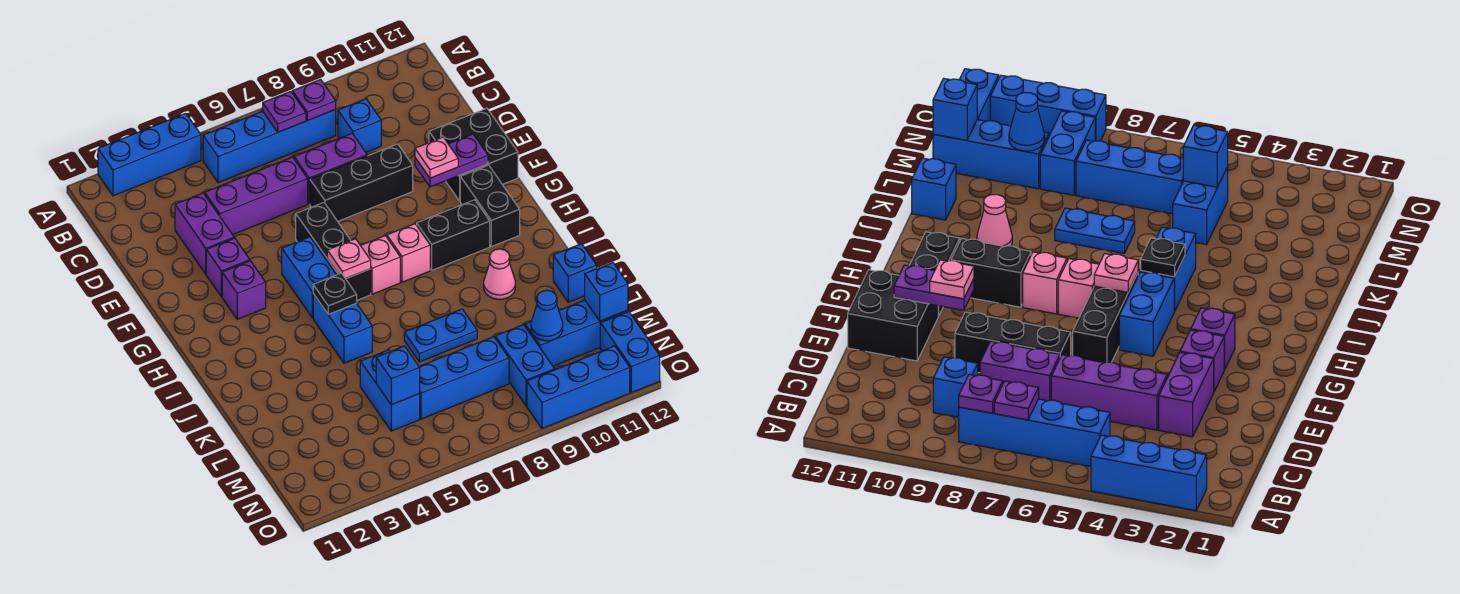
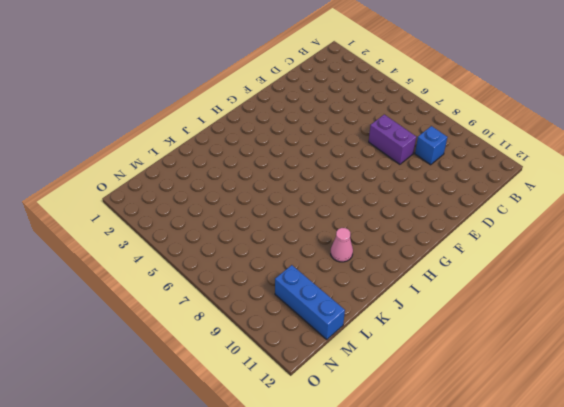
none -> blue 1x3 brick [98,113,201,196]
none -> blue 1x4 brick [203,110,336,183]
none -> purple 1x2 brick [175,193,234,274]
none -> purple 1x3 brick [205,157,308,235]

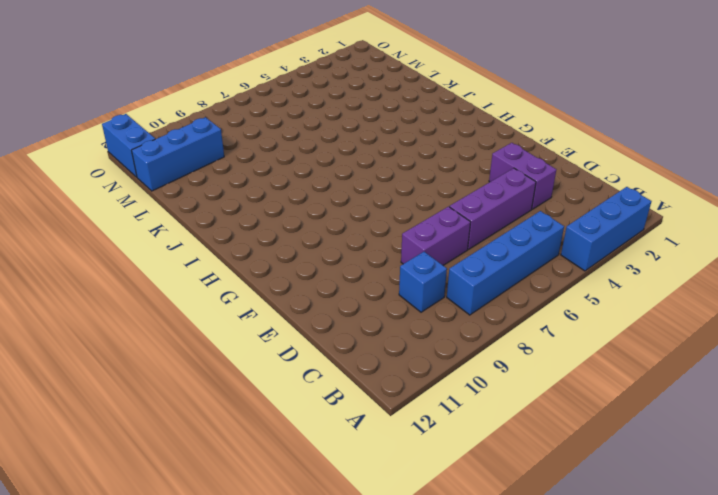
none -> black 1x3 brick [310,144,413,221]
none -> black 2x2 brick [429,108,518,201]
none -> purple 1x1 brick [206,238,250,297]
none -> black 1x3 brick [296,203,371,300]

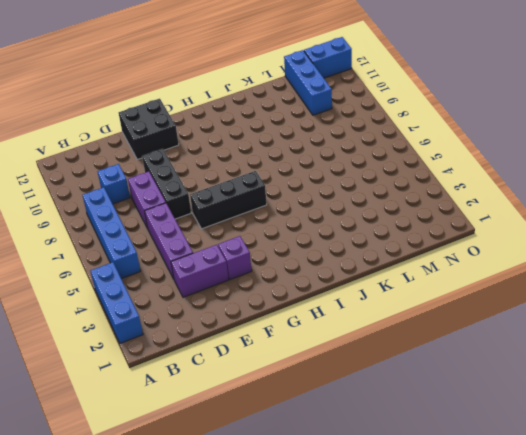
none -> purple 1x1 brick [222,261,266,319]
none -> blue 1x2 brick [282,237,336,318]
none -> black 1x2 brick [460,165,520,246]
none -> pink 1x1 brick [361,236,400,294]

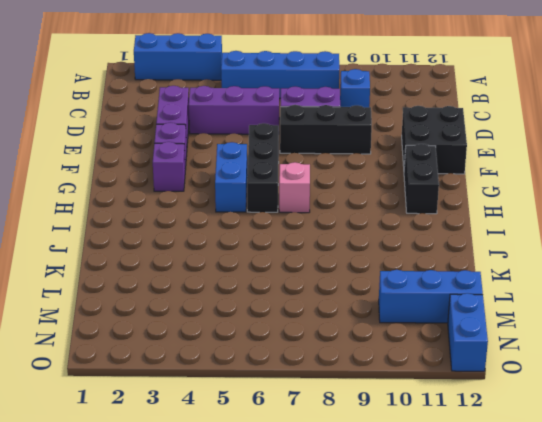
none -> pink 1x1 brick [387,224,430,282]
none -> black 1x2 brick [417,200,490,270]
none -> blue 1x2 brick [313,294,372,363]
none -> pink 1x1 cone [484,249,515,299]

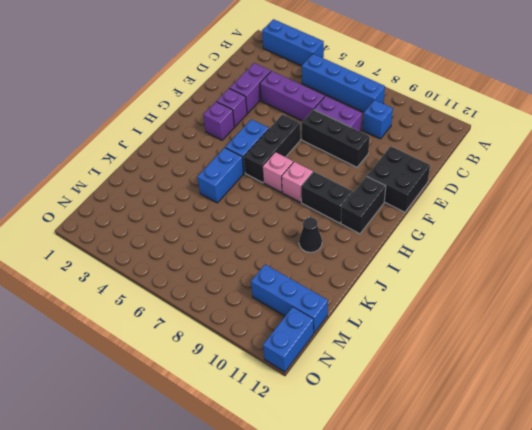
black 1x1 cone [299,217,322,252] -> pink 1x1 cone [484,249,515,299]
none -> blue 1x2 plate [404,309,477,362]
none -> blue 1x1 brick [553,244,597,302]
none -> blue 1x2 brick [360,350,420,431]
none -> blue 1x3 brick [419,337,509,419]

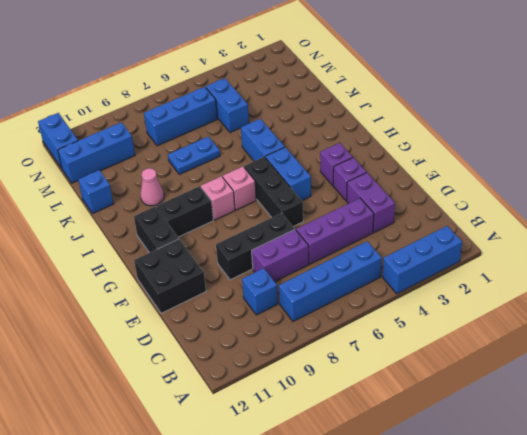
none -> blue 1x2 brick [495,325,554,406]
none -> blue 1x3 brick [527,346,630,428]
none -> purple 1x1 plate [263,91,306,132]
none -> purple 1x1 plate [292,79,336,120]

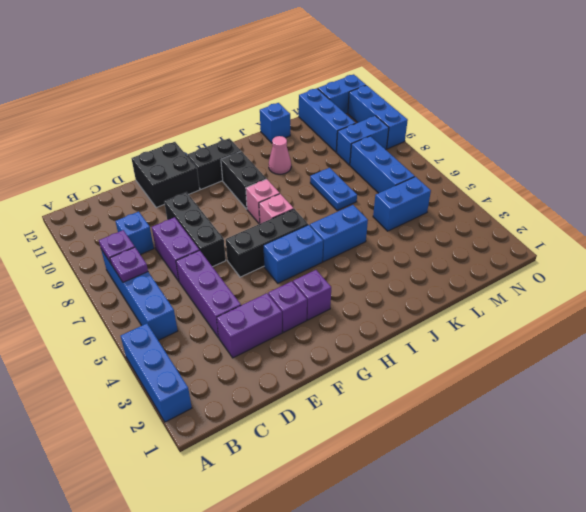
none -> purple 1x2 plate [415,134,488,187]
none -> pink 1x1 plate [327,239,371,279]
none -> black 1x1 plate [313,273,357,314]
none -> blue 1x1 brick [376,346,420,405]

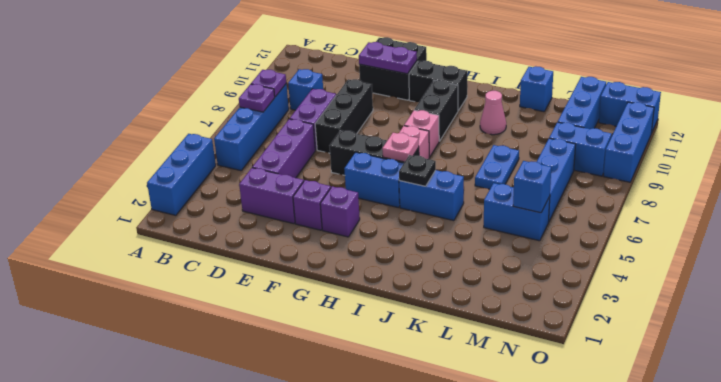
purple 1x2 plate [359,42,417,74] -> purple 1x2 plate turned to [415,134,488,187]
none -> blue 1x1 cone [531,290,563,341]
none -> blue 1x1 brick [585,263,628,321]
none -> pink 1x1 plate [415,137,458,178]

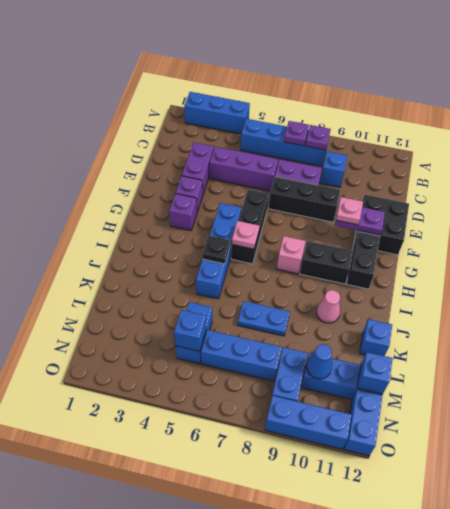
none -> pink 1x1 brick [361,236,400,294]

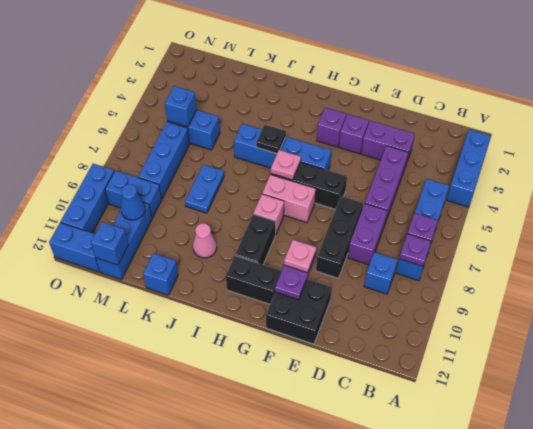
pink 1x2 brick [262,175,316,222] -> pink 1x1 brick [361,236,400,294]

